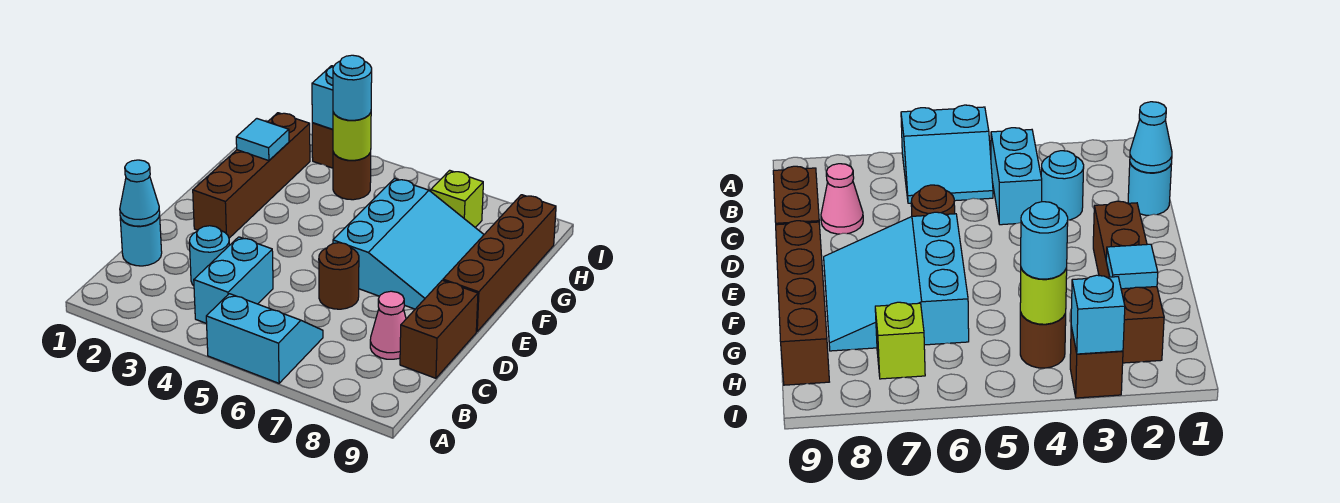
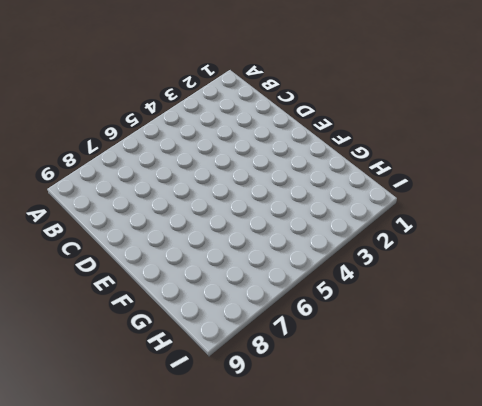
none -> cyan 2x2 slope [206,294,323,383]
none -> cyan 1x2 brick [194,237,273,324]
none -> cyan 1x1 round brick [120,215,162,266]

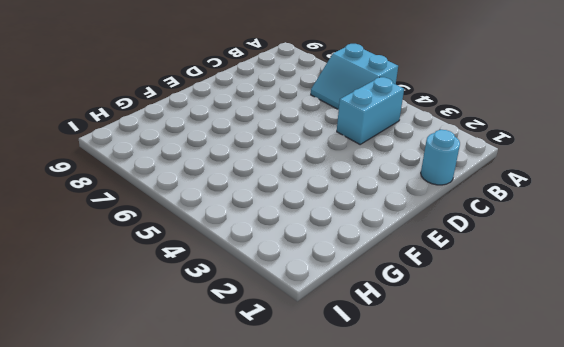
none -> cyan 1x1 round brick [189,226,229,286]
none -> pink 1x1 cone [370,291,406,359]
none -> brown 1x2 brick [400,280,478,378]

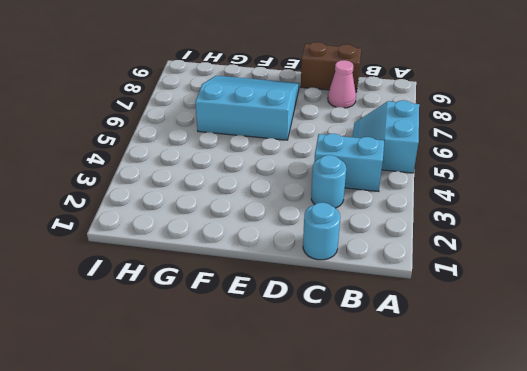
none -> brown 1x1 round brick [319,243,359,309]
none -> brown 1x4 brick [193,113,310,238]
none -> brown 1x4 brick [443,195,556,332]

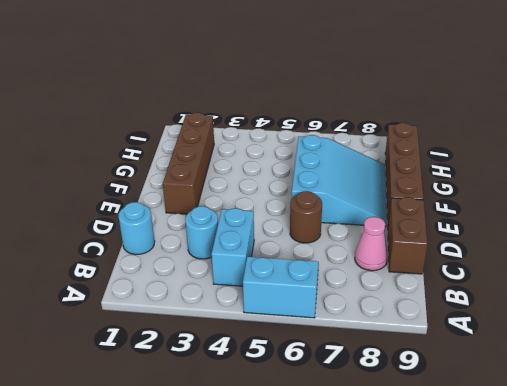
none -> brown 1x1 round brick [333,152,371,200]
none -> lime 1x1 brick [431,170,483,228]
none -> brown 1x1 brick [312,123,333,168]

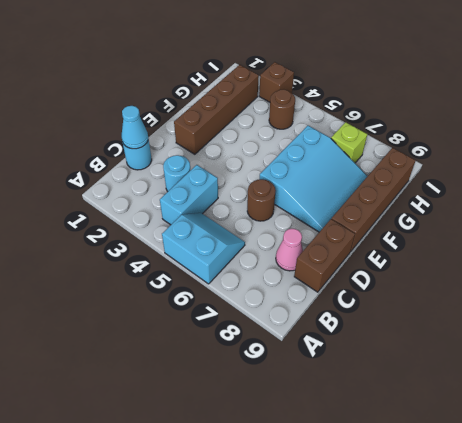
none -> cyan 1x1 tile [236,119,289,161]
none -> lime 1x1 round brick [333,112,371,160]
none -> cyan 1x1 brick [312,66,334,129]

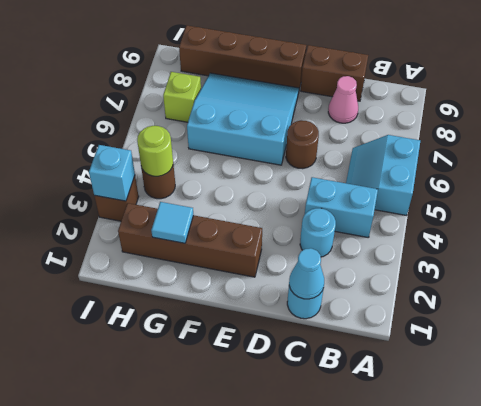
none -> cyan 1x1 round brick [333,55,372,120]

